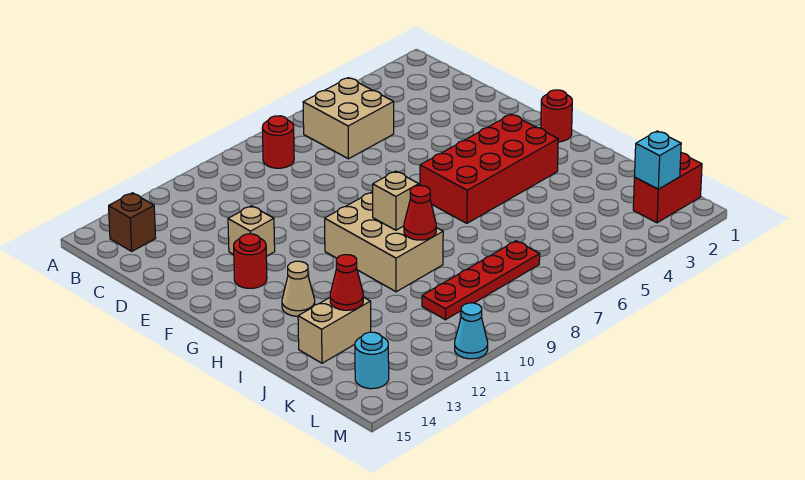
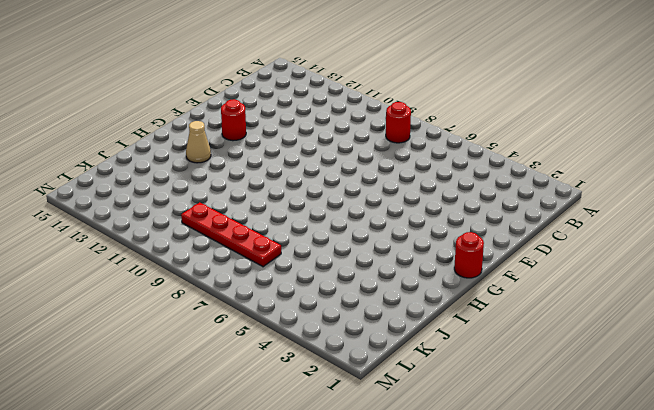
none -> tan 2x2 brick [303,78,394,159]
none -> brown 1x1 brick [109,193,156,251]
none -> tan 1x1 brick [228,206,275,256]

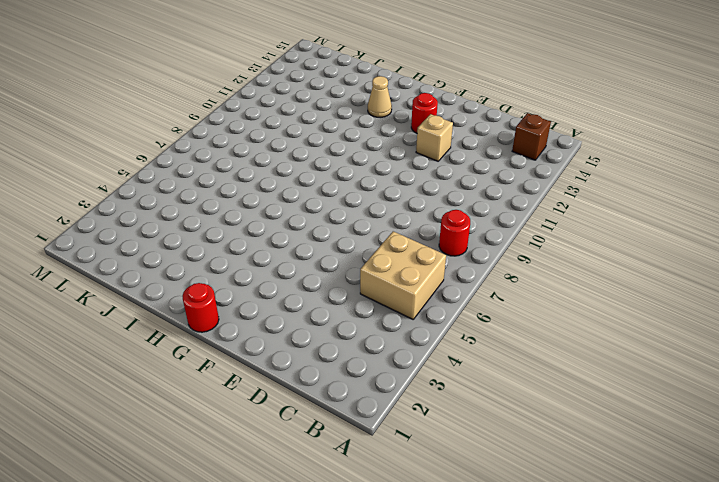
none -> red 2x4 brick [420,114,558,223]
none -> tan 2x3 brick [325,192,443,292]
none -> tan 1x2 brick [298,297,371,363]

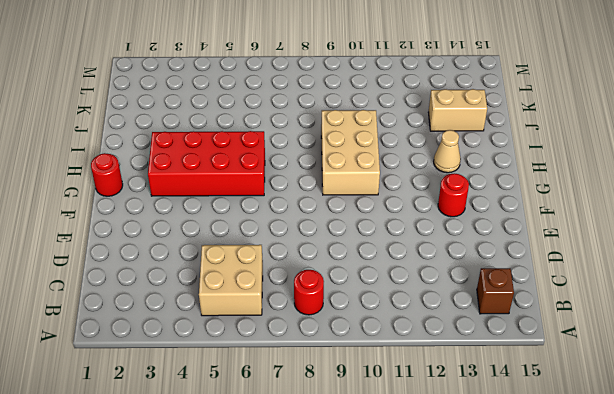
none -> tan 1x1 brick [228,206,275,256]
none -> red 1x4 plate [422,241,540,320]
none -> red 1x2 brick [633,153,702,223]

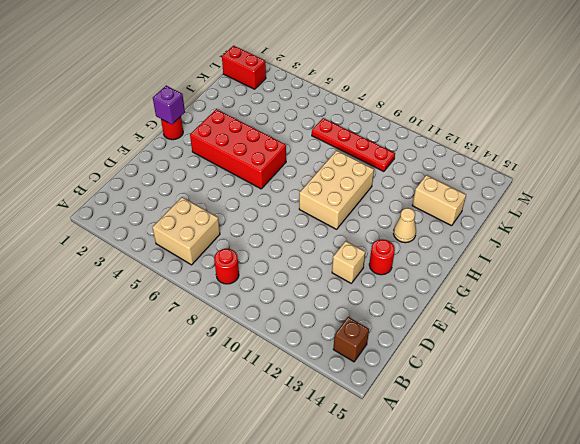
purple 1x1 brick [153,86,185,124] -> none
none -> cyan 1x1 round brick [355,332,389,389]
none -> cyan 1x1 cone [455,303,488,359]
none -> tan 1x1 brick [373,171,419,230]

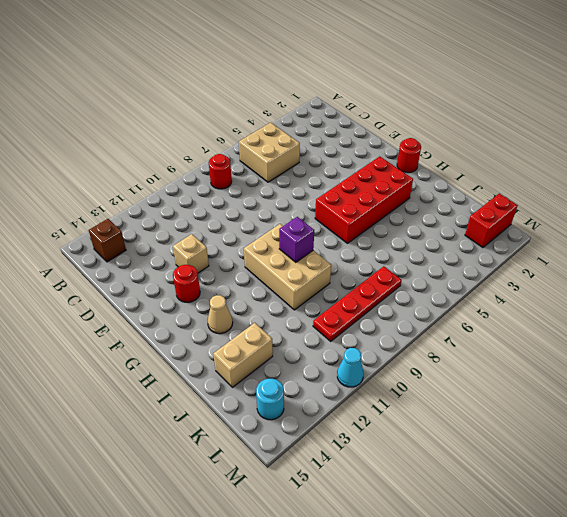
purple 1x1 brick [279,217,314,262] -> tan 1x1 brick [373,171,419,230]
none -> red 1x1 cone [404,186,436,240]
none -> red 1x1 cone [330,255,363,310]
none -> cyan 1x1 brick [635,131,681,189]

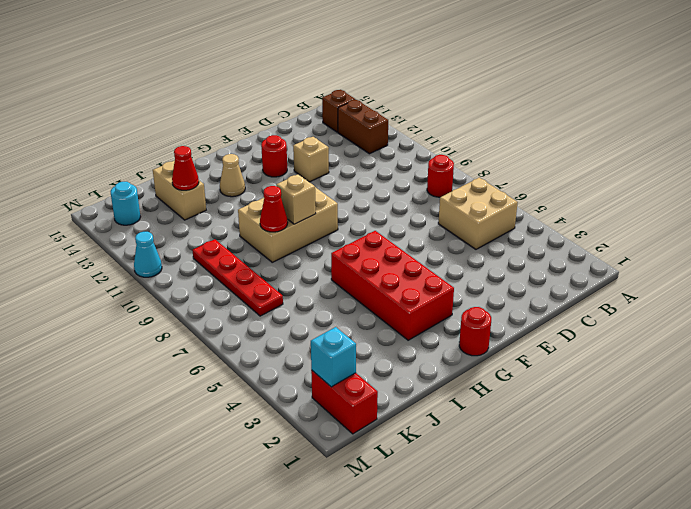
brown 1x2 brick [338,100,388,154] -> none

